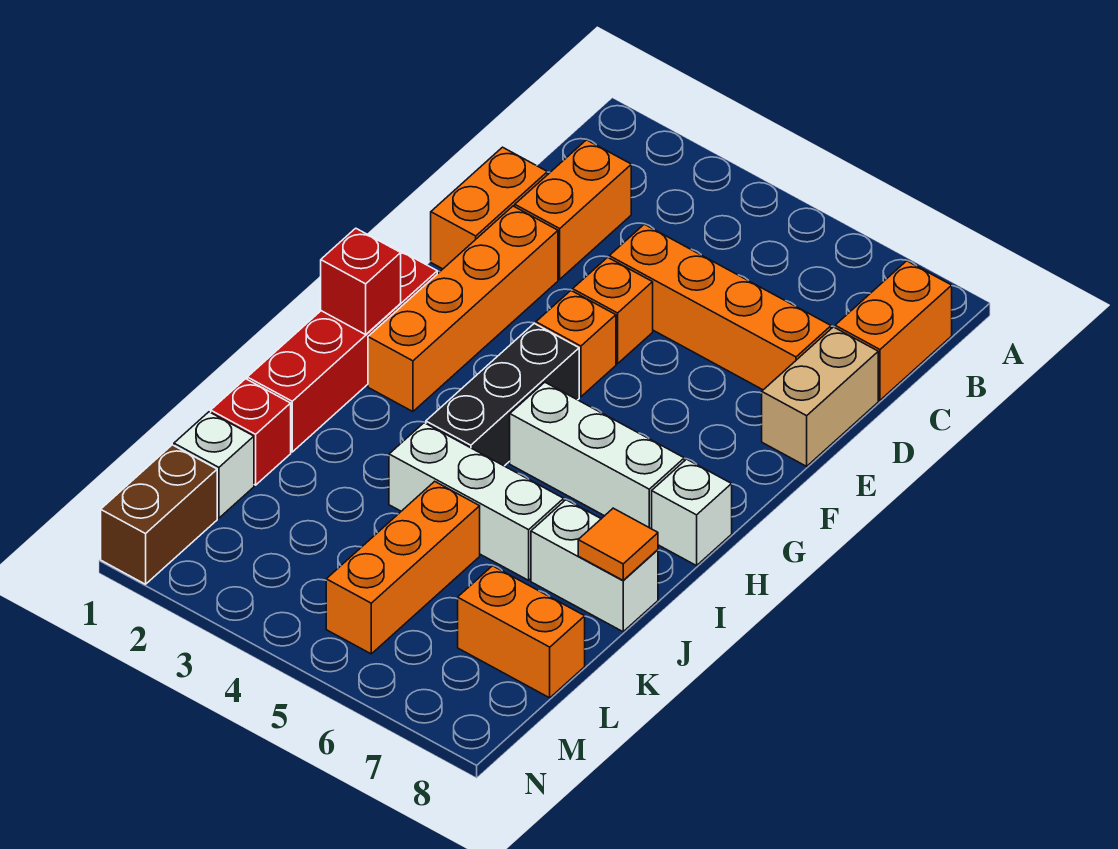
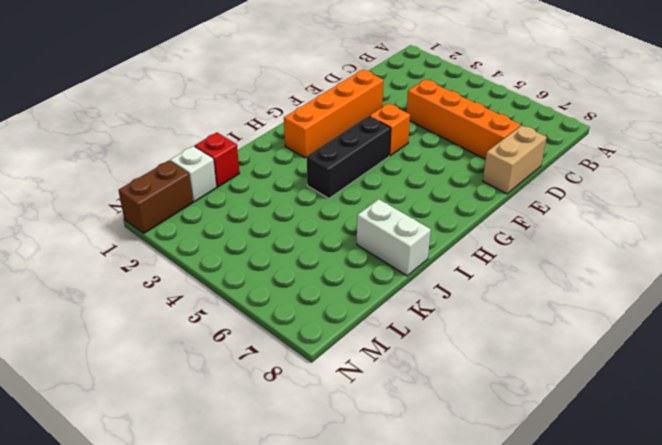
none -> orange 1x2 brick [835,261,952,400]
none -> orange 1x2 brick [515,140,631,279]
none -> orange 1x2 brick [431,147,547,269]

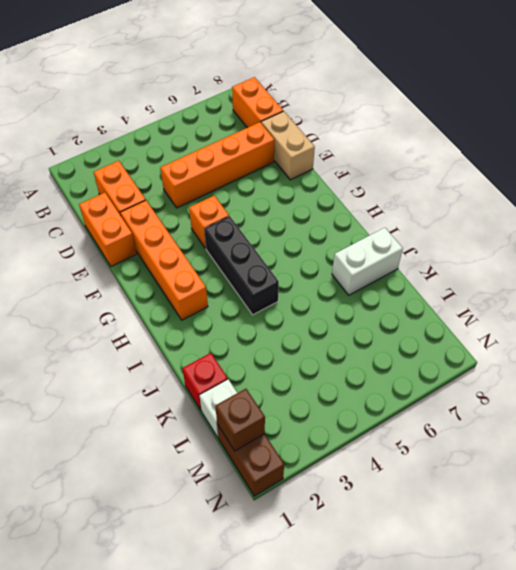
brown 1x1 brick [215,389,265,451] -> none
none -> orange 1x1 brick [573,257,653,364]
none -> red 1x4 brick [247,247,437,452]
none -> white 1x3 brick [510,382,684,529]

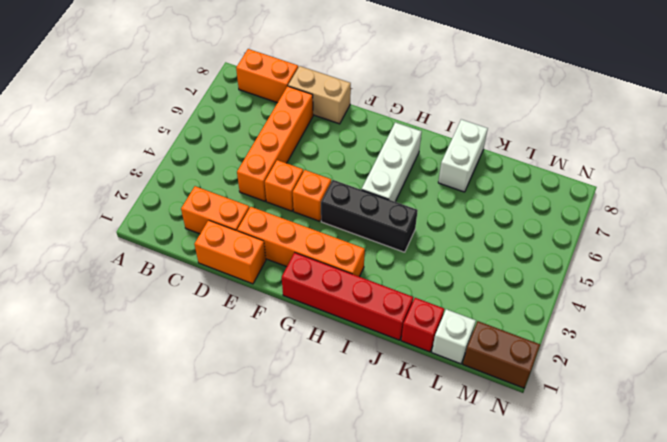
none -> white 1x1 brick [652,459,732,566]
none -> white 1x3 brick [389,423,564,580]
none -> orange 1x3 brick [326,481,480,654]

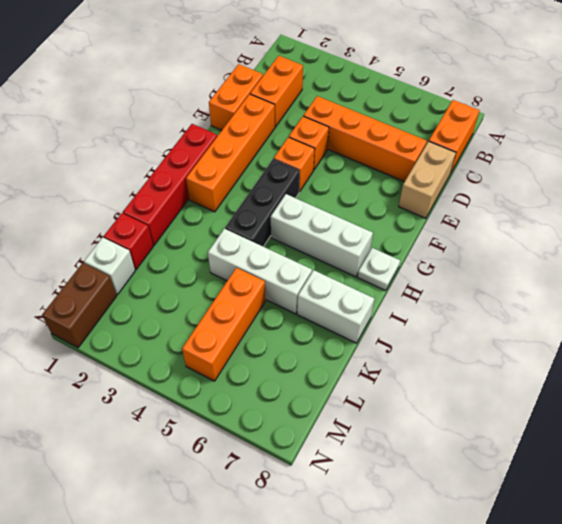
white 1x1 plate [357,248,400,291] -> white 1x1 brick [652,459,732,566]
none -> orange 1x2 brick [458,566,585,698]
none -> red 1x1 brick [321,228,401,335]
none -> orange 1x1 tile [578,508,658,580]

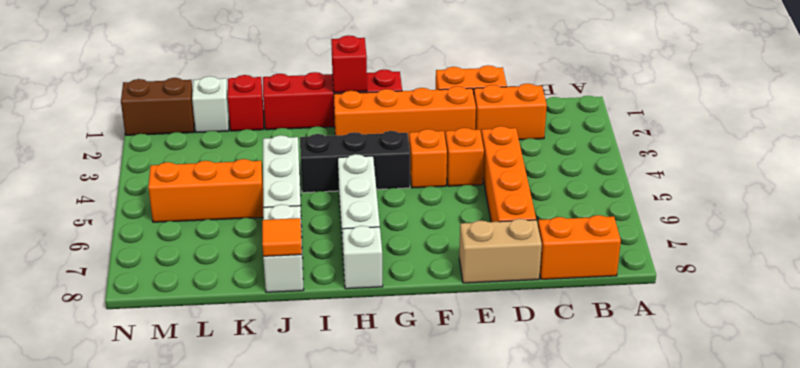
none -> orange 1x2 brick [458,566,585,698]

